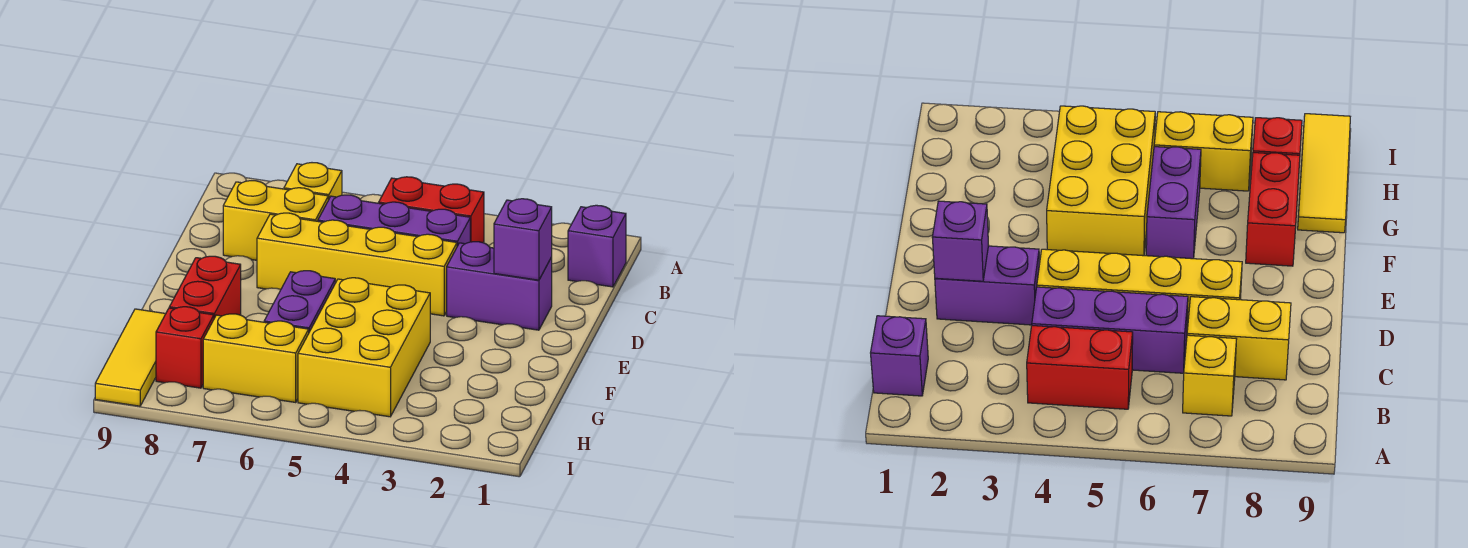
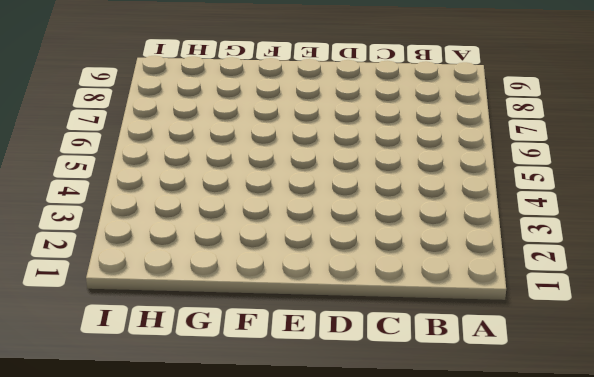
none -> purple 1x1 brick [568,205,626,287]
none -> red 1x2 brick [379,177,484,243]
none -> yellow 1x1 brick [284,163,342,200]

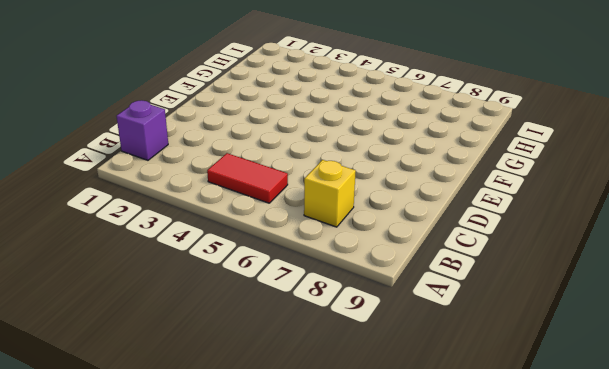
red 1x2 tile [207,153,288,203] -> red 1x2 brick [379,177,484,243]
none -> purple 1x3 brick [318,195,470,246]
none -> yellow 1x2 brick [223,181,328,260]
none -> purple 1x2 brick [447,242,552,330]

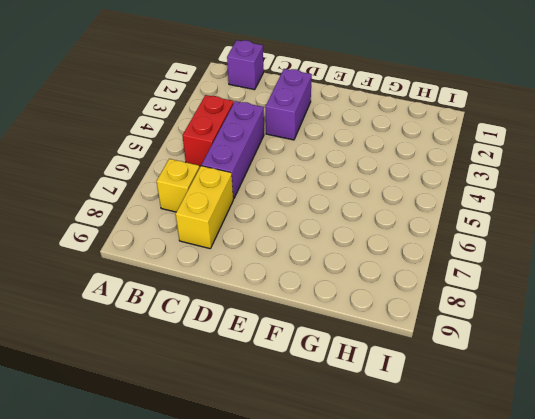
none -> yellow 1x4 brick [257,213,457,316]
none -> yellow 2x3 brick [298,278,430,417]
none -> purple 1x2 brick [264,271,335,332]

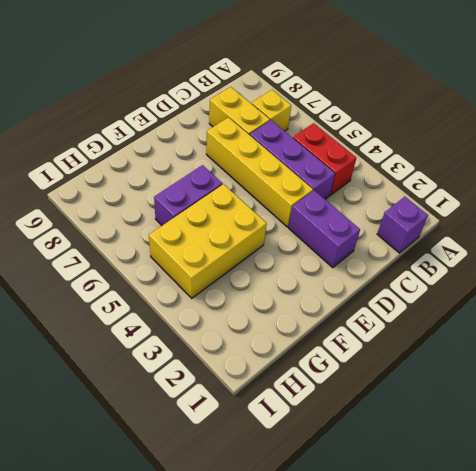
none -> red 1x2 brick [169,256,241,318]
none -> yellow 1x3 tile [95,309,165,406]
none -> yellow 1x2 brick [203,314,309,402]

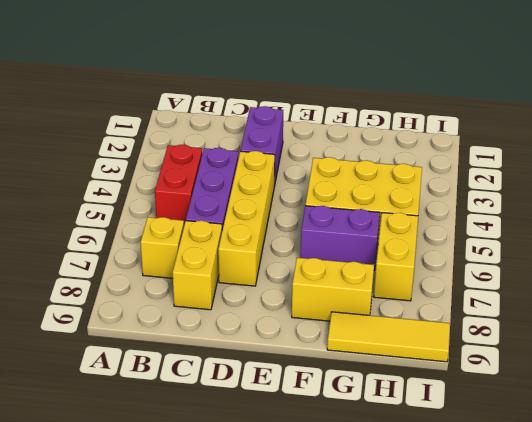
yellow 1x2 brick [292,258,374,321] -> red 1x2 brick [169,256,241,318]
none -> purple 1x1 brick [568,205,626,287]
none -> red 1x1 brick [156,307,214,388]
none -> purple 1x1 brick [494,199,552,280]

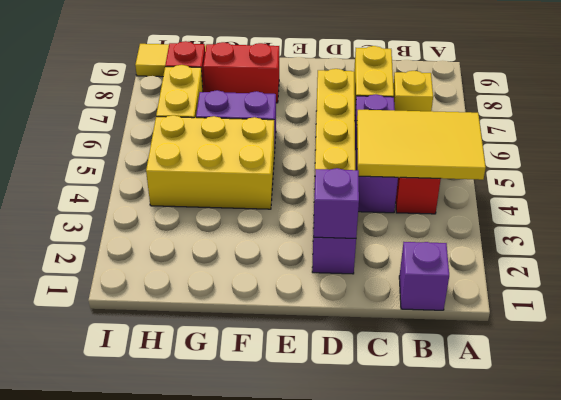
yellow 2x3 tile [357,110,486,180] -> none

